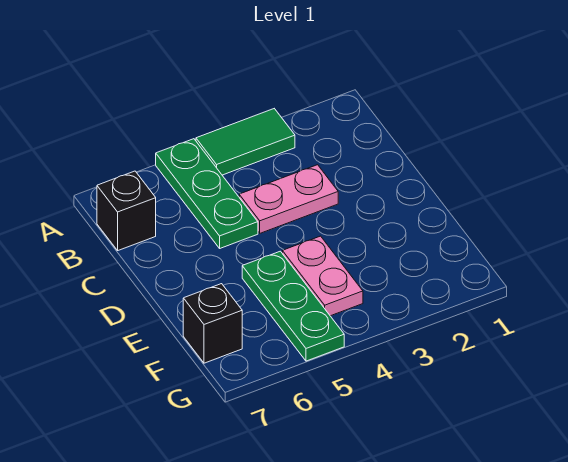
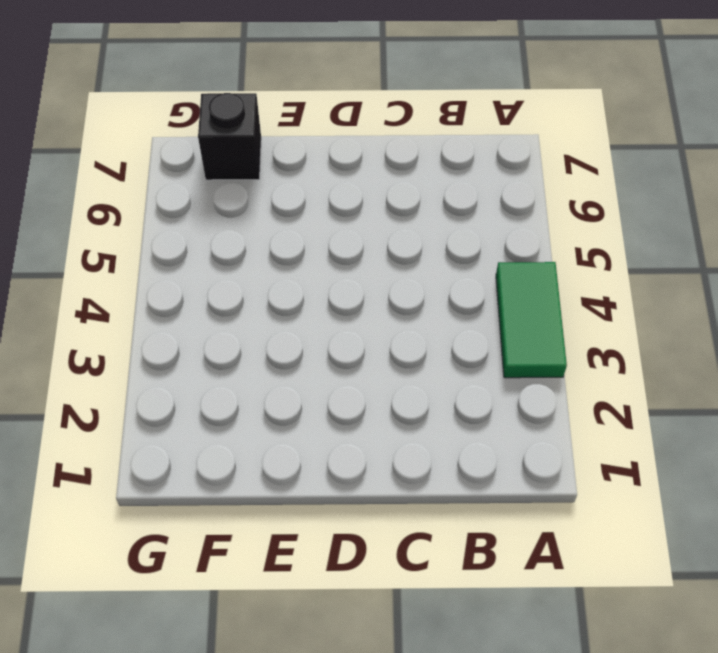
none -> green 1x3 plate [156,139,258,248]
none -> black 1x1 brick [97,171,156,250]

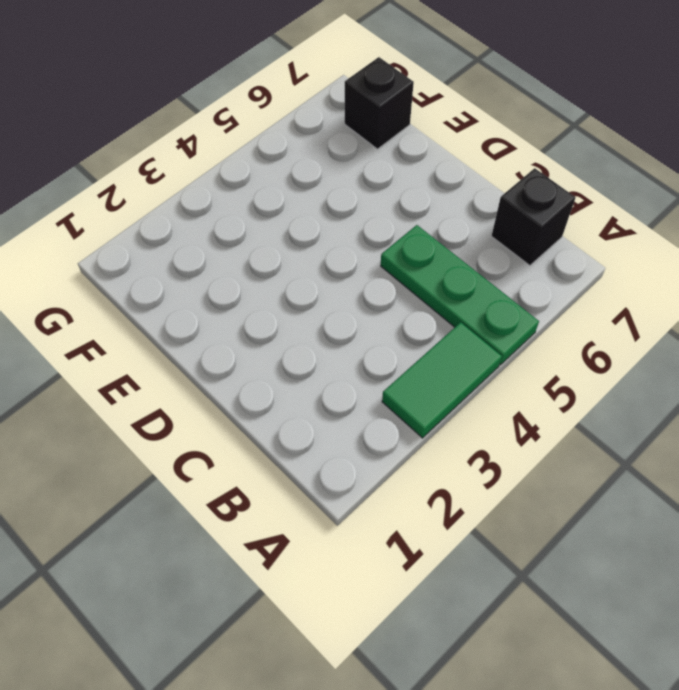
none -> pink 1x2 plate [239,165,338,233]
none -> pink 1x2 plate [282,236,363,316]

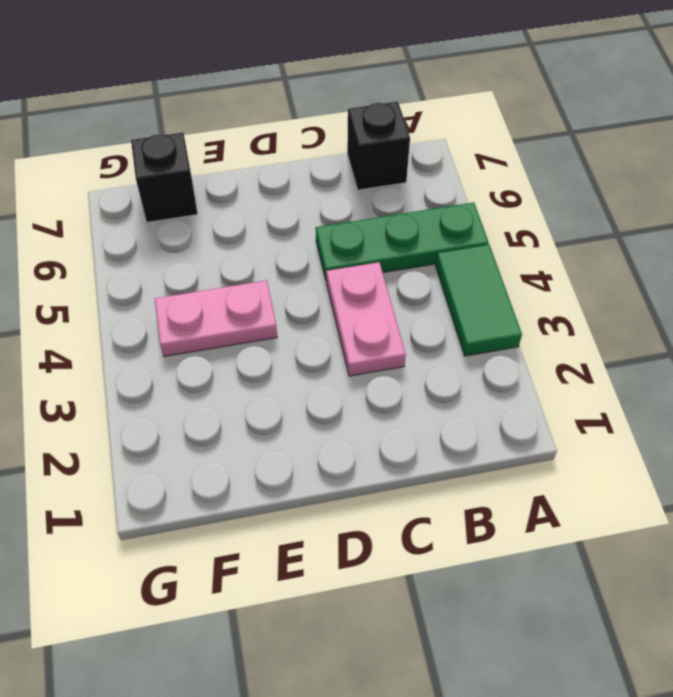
none -> green 1x3 plate [242,251,344,361]

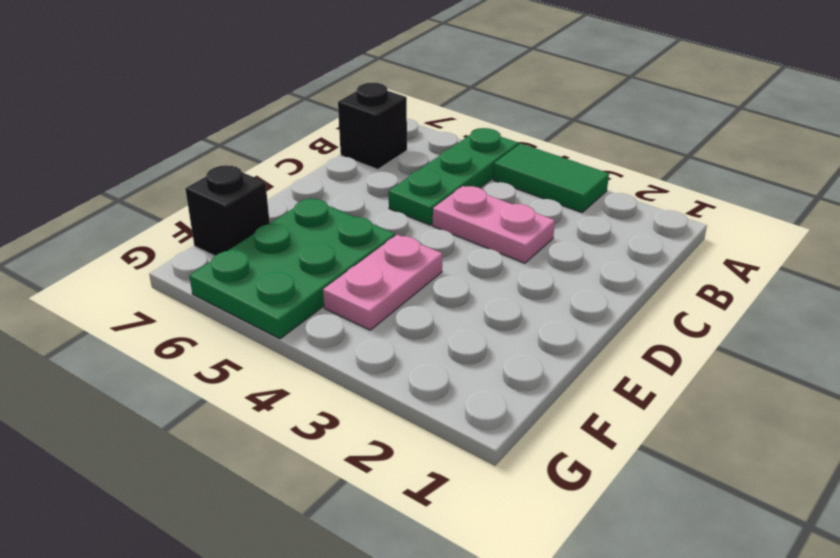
green 2x3 plate [189,198,395,339] -> green 1x3 plate [242,251,344,361]

